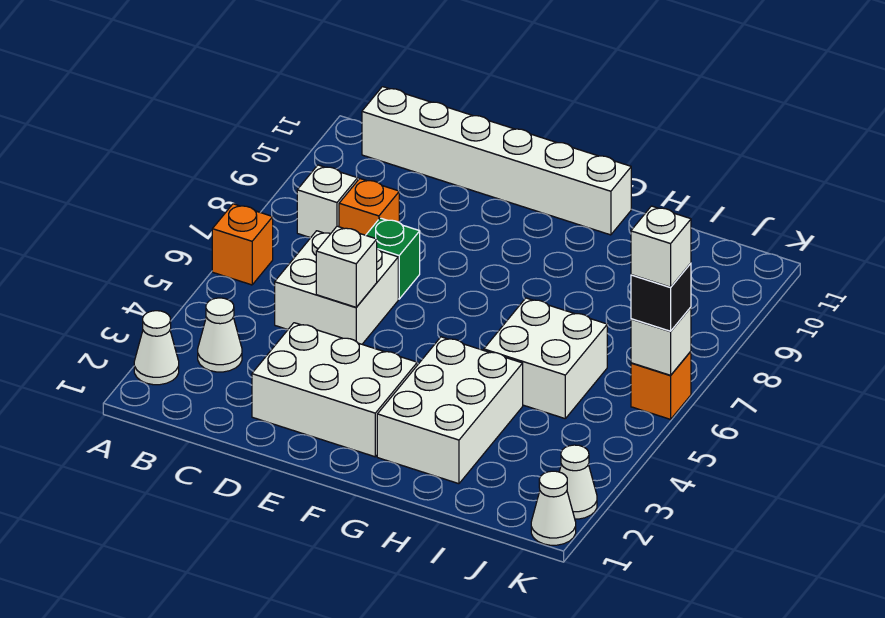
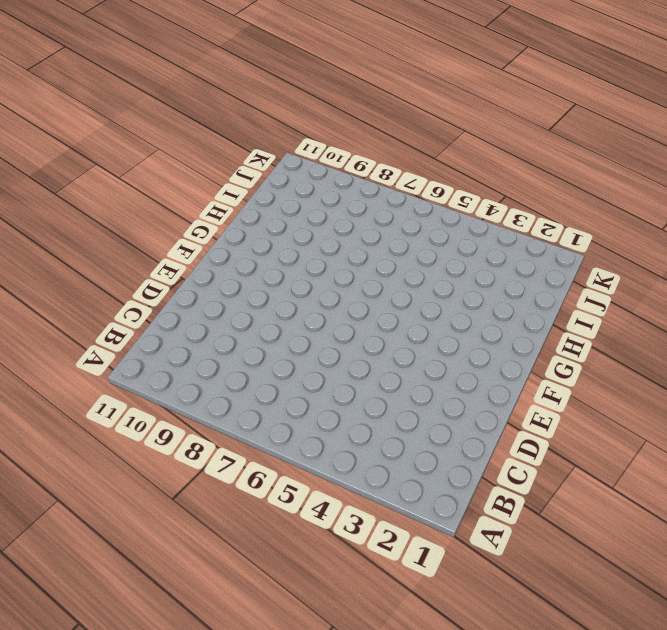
none -> white 1x1 cone [134,311,179,385]
none -> orange 1x1 brick [212,204,273,285]
none -> white 1x1 cone [198,298,242,372]

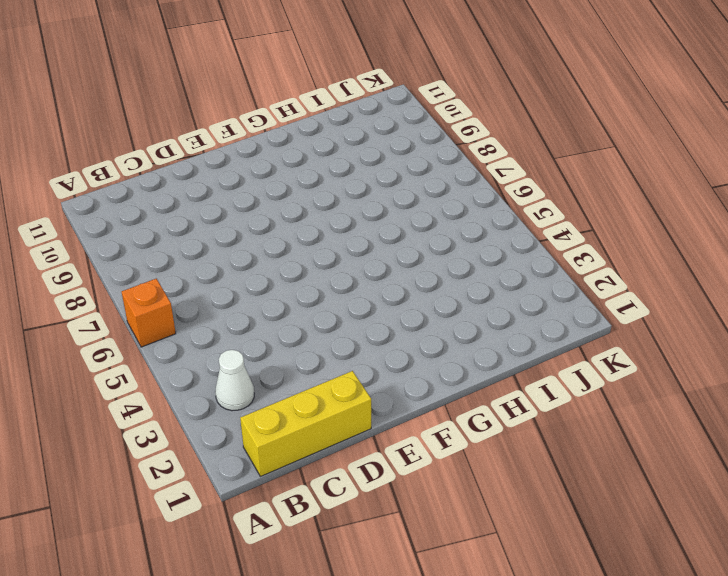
yellow 1x3 brick [240,371,371,477] -> none
none -> white 1x1 cone [134,311,179,385]
none -> white 1x1 brick [297,165,358,238]
none -> white 1x6 brick [362,87,631,235]

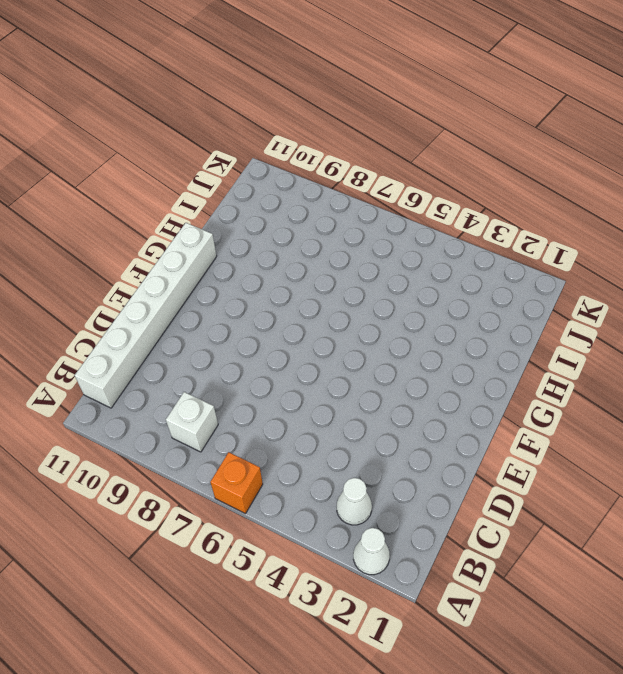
none -> white 2x2 brick [275,231,398,344]
none -> orange 1x1 brick [339,179,399,235]
none -> white 2x3 brick [252,323,417,457]

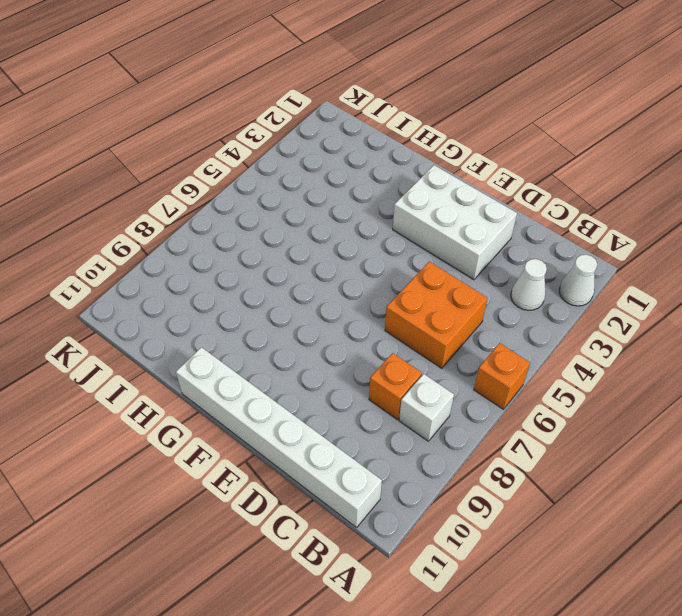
orange 2x2 brick [385,262,488,368] -> white 2x2 brick [275,231,398,344]
none -> green 1x1 brick [366,218,420,299]
none -> white 2x3 brick [377,337,523,484]
none -> white 2x2 brick [484,298,607,418]

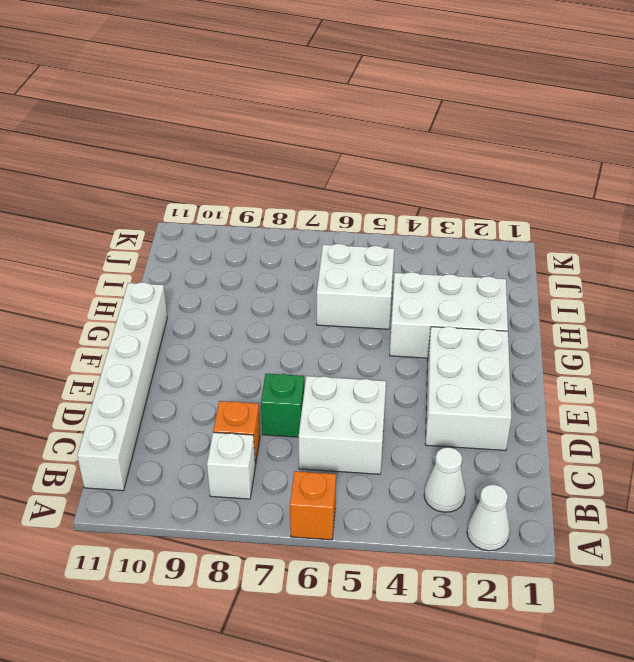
none -> white 1x1 cone [531,471,576,545]
none -> white 1x1 cone [559,445,597,519]
none -> orange 1x1 brick [631,351,691,419]

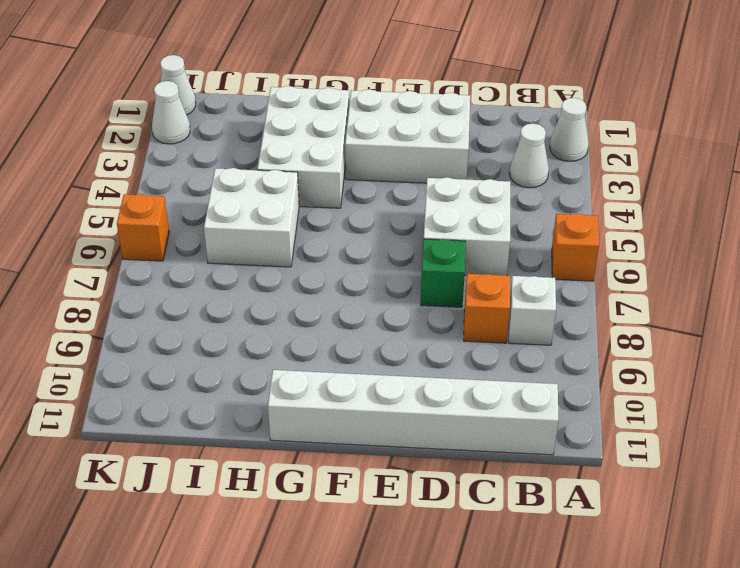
none -> white 1x1 brick [316,226,377,307]
none -> white 1x1 brick [631,307,691,375]
none -> black 1x1 brick [631,263,691,331]

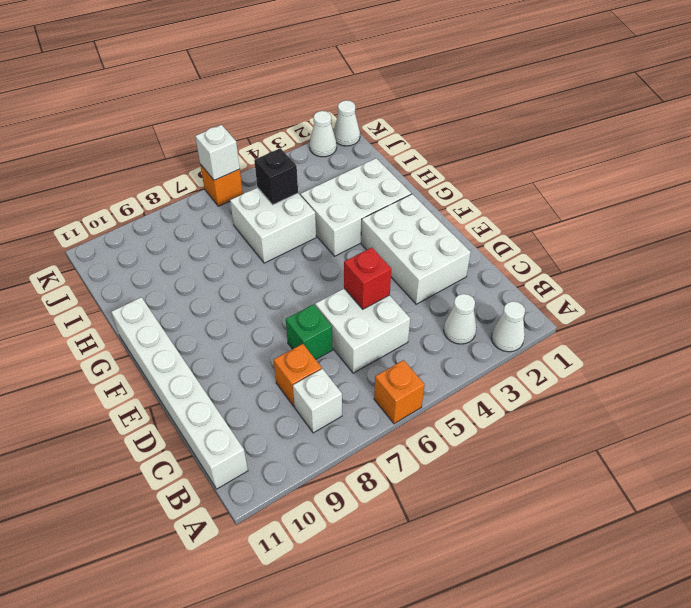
red 1x1 brick [344,248,391,309] -> white 1x1 brick [316,226,377,307]
black 1x1 brick [254,148,298,205] -> black 1x1 brick moved to [631,263,691,331]
none -> white 1x1 brick [631,206,691,287]

